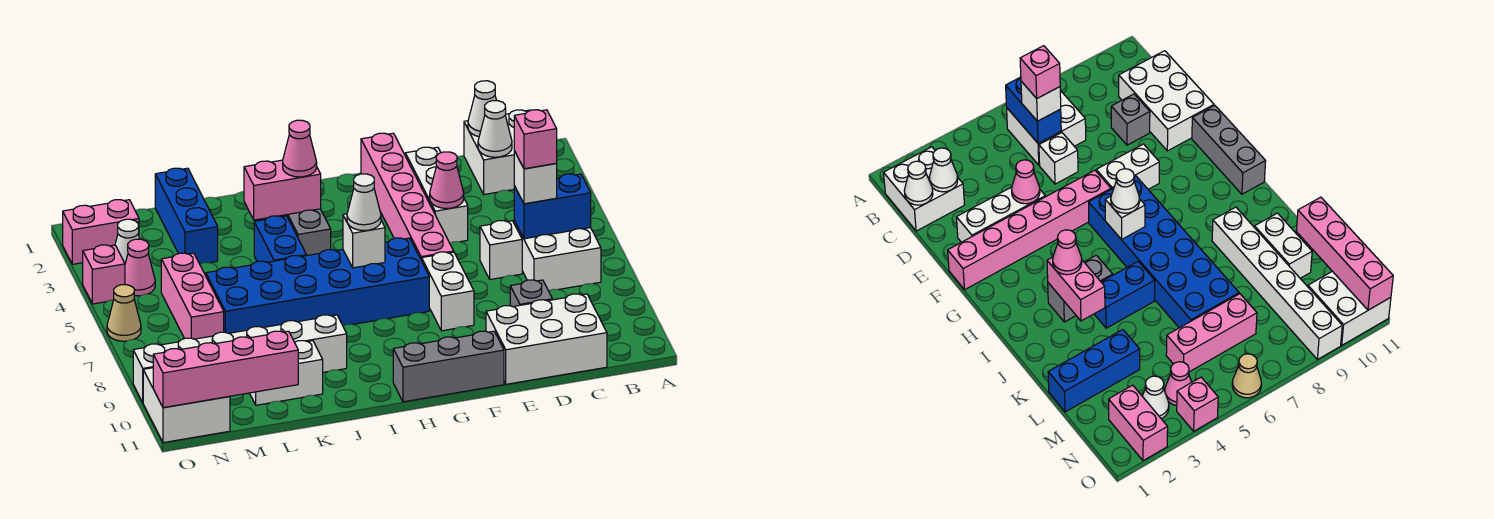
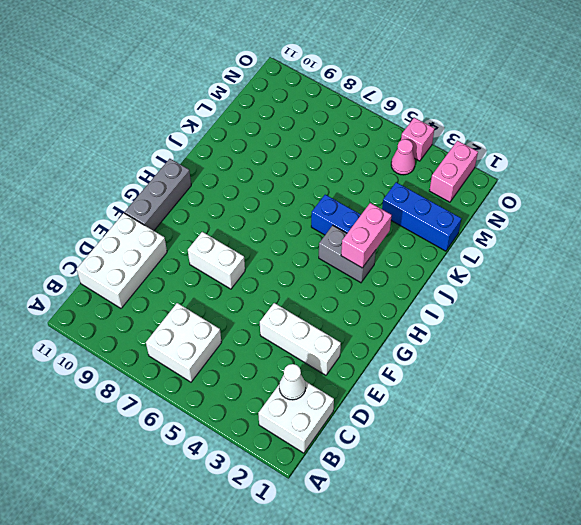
none -> white 1x1 brick [480,221,522,280]
none -> grey 1x1 brick [510,280,552,307]
none -> pink 1x6 brick [361,133,454,261]
none -> blue 2x6 brick [206,238,429,333]

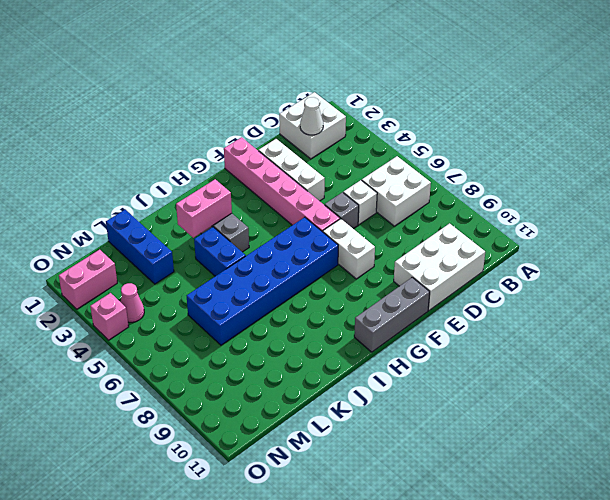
grey 1x1 brick [325,192,359,229] -> grey 1x1 brick moved to [510,280,552,307]
none -> white 1x6 brick [133,315,347,402]
none -> white 1x2 brick [250,341,323,405]
none -> pink 1x3 brick [161,253,224,339]
none -> white 1x1 cone [115,219,140,263]

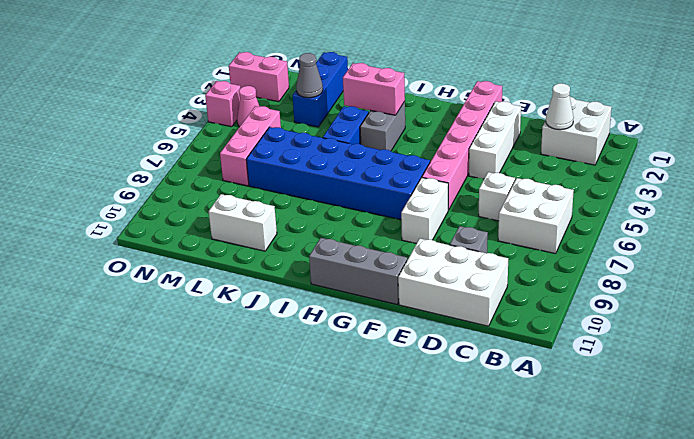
grey 1x1 cone [296,53,323,98] -> none
none -> white 1x6 brick [133,315,347,402]
none -> white 1x1 cone [115,219,140,263]
none -> white 2x2 brick [143,368,230,443]
none -> tan 1x1 cone [107,285,141,341]

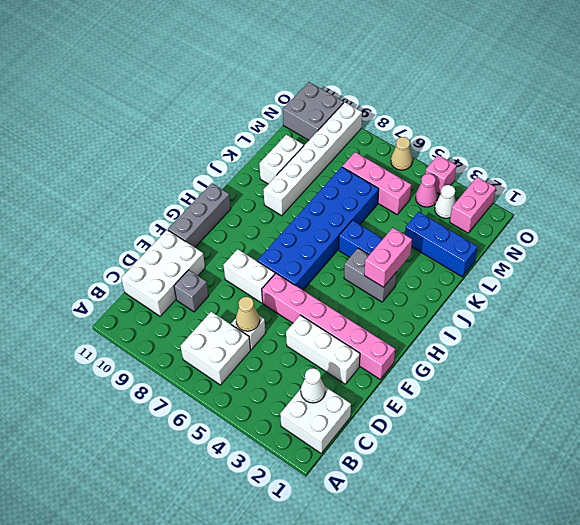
tan 1x1 cone [236,297,260,331] -> none
grey 2x2 brick [283,82,344,140] -> white 2x2 brick [143,368,230,443]
none -> blue 1x2 brick [514,174,591,239]
none -> white 1x1 cone [468,81,497,137]
none -> pink 1x1 cone [430,152,464,208]
none -> white 1x1 brick [343,214,385,268]

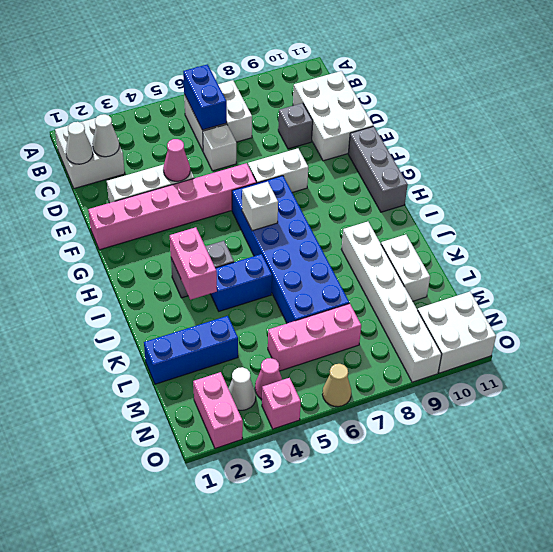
none -> pink 1x4 brick [153,331,298,408]
none -> white 1x1 brick [514,151,557,204]
none -> white 1x1 cone [347,174,381,231]
none -> pink 1x1 cone [283,120,317,177]

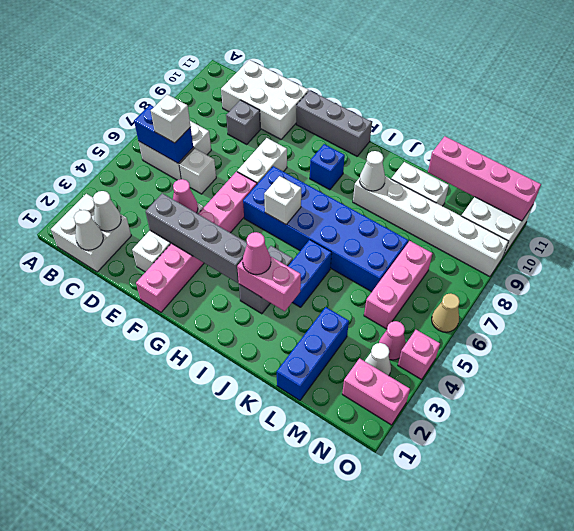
grey 1x4 brick [146,193,247,283] -> none
blue 1x1 brick [310,144,345,190] -> none
white 1x1 cone [360,151,385,191] -> white 1x1 cone moved to [347,174,381,231]
none -> pink 1x1 brick [514,110,557,169]

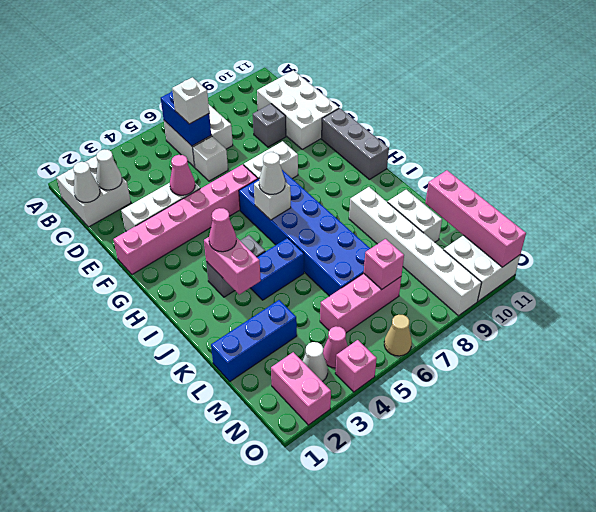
pink 1x1 brick [364,239,404,290] -> pink 1x1 brick moved to [514,110,557,169]

